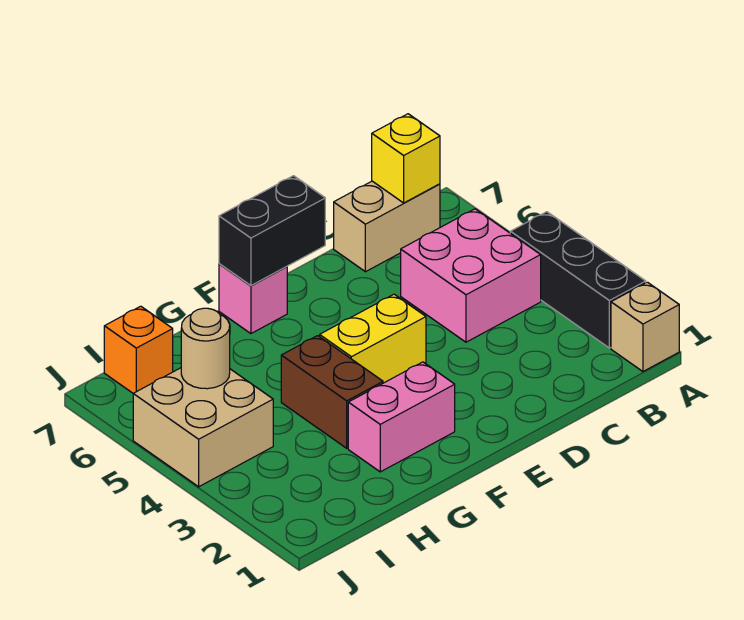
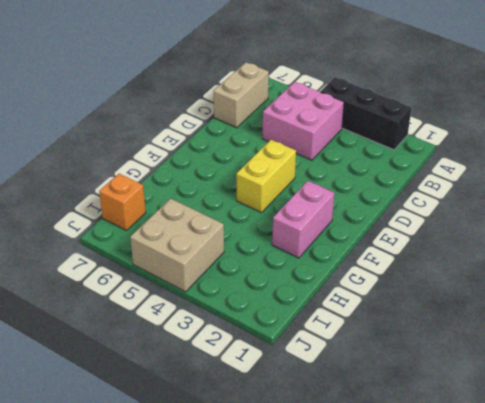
none -> tan 1x1 brick [611,282,679,371]
none -> pink 1x1 brick [219,264,287,334]
none -> brown 1x2 brick [281,336,383,448]

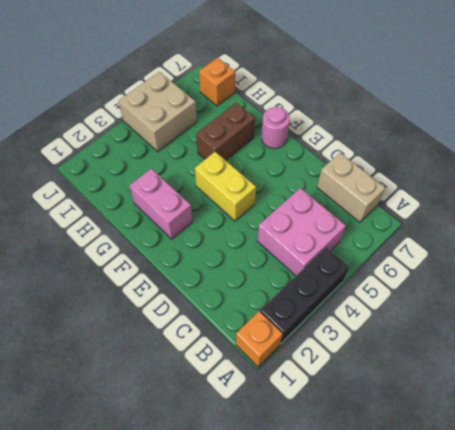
orange 1x1 brick [236,311,283,367] -> tan 1x1 brick [611,282,679,371]
pink 1x1 round brick [261,107,290,148] -> pink 1x1 brick [219,264,287,334]
brown 1x2 brick [196,103,255,160] -> brown 1x2 brick moved to [281,336,383,448]
none -> yellow 1x1 brick [372,114,440,203]
none -> black 1x2 brick [219,176,325,285]
none -> tan 1x1 round brick [181,308,230,389]

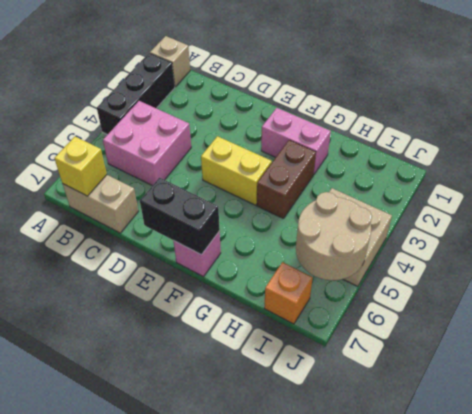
tan 2x2 round brick [296,192,372,280] -> tan 1x1 round brick [181,308,230,389]

